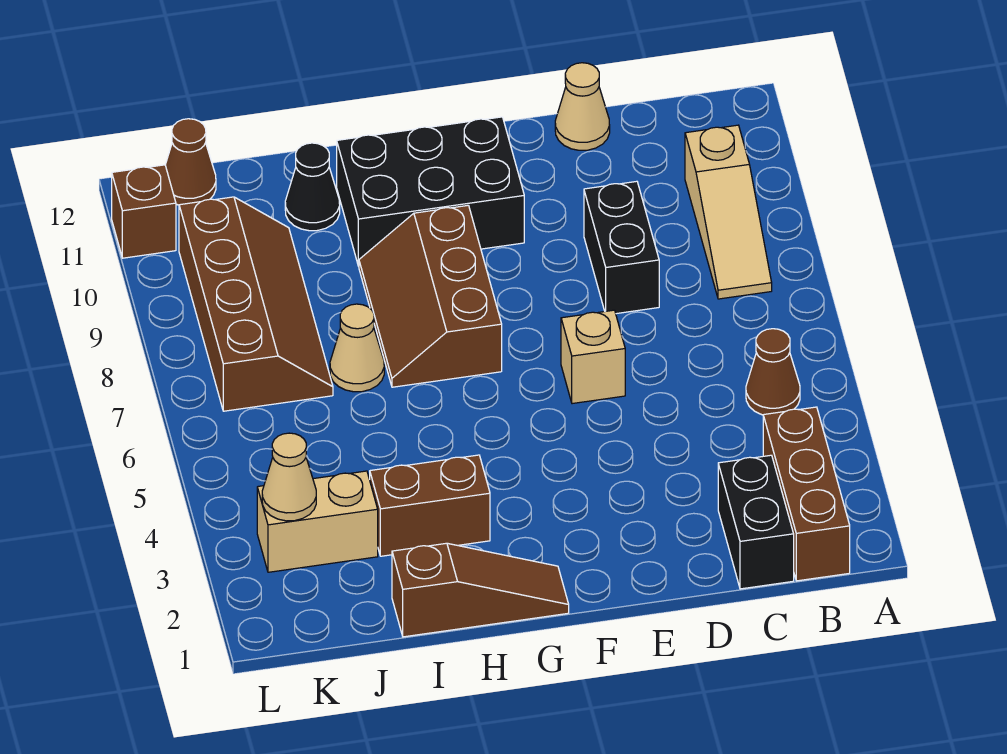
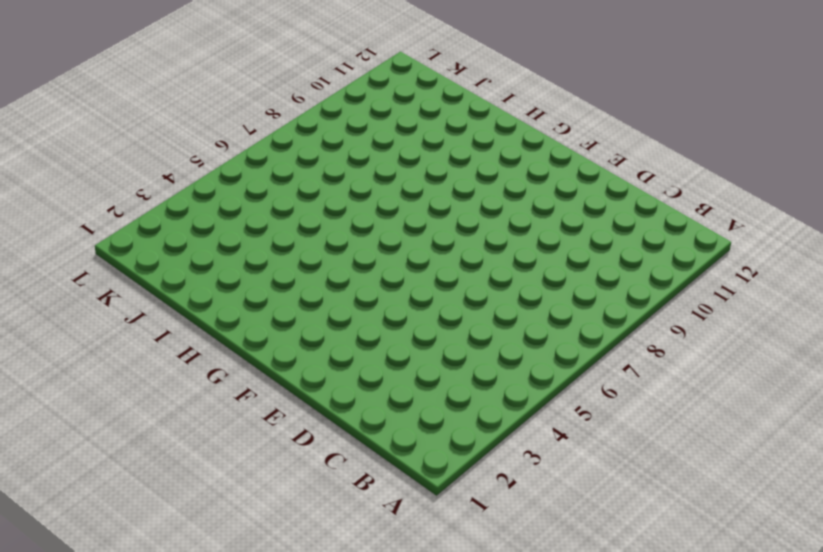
none -> brown 1x3 brick [763,407,850,581]
none -> brown 1x1 cone [746,329,800,415]
none -> tan 1x3 slope [685,125,772,299]

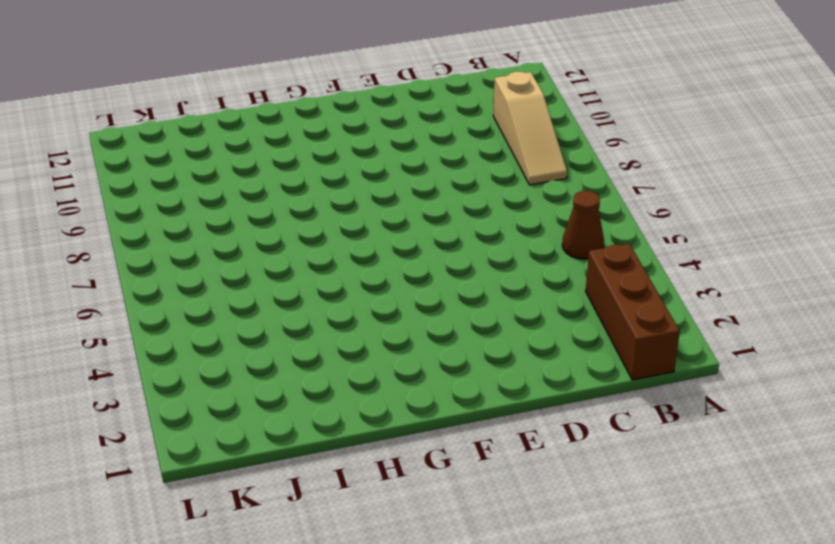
none -> black 1x2 brick [718,455,794,589]
none -> black 1x2 brick [584,181,659,314]
none -> tan 1x1 cone [555,63,610,150]

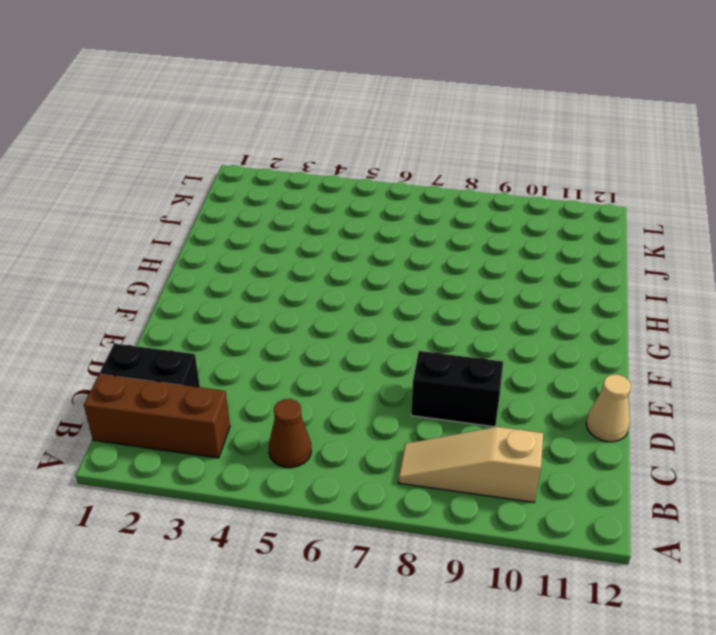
none -> tan 1x1 brick [561,310,625,404]
none -> black 2x3 brick [337,117,524,266]
none -> brown 1x3 slope [392,543,569,637]

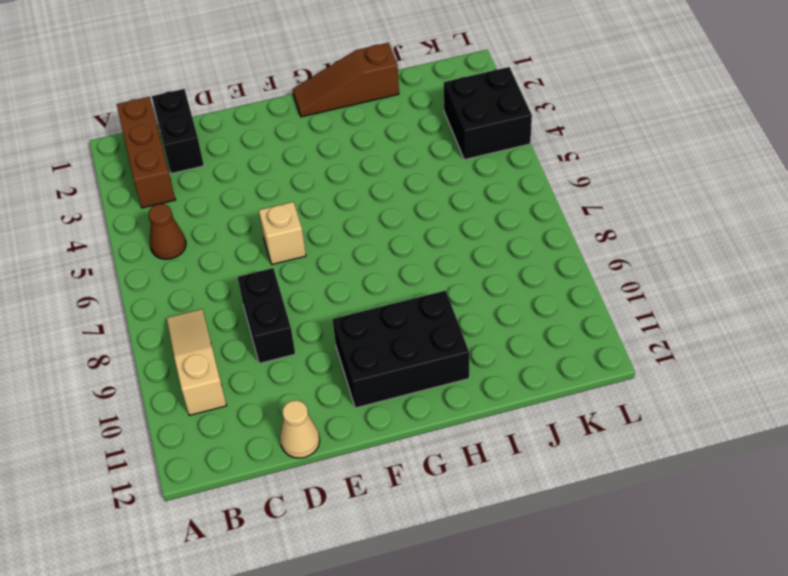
black 2x2 brick [444,67,532,160] -> tan 1x2 brick [257,471,378,572]
none -> brown 2x3 slope [359,205,502,387]
none -> brown 1x2 brick [370,455,490,556]
none -> tan 1x1 cone [330,304,384,392]

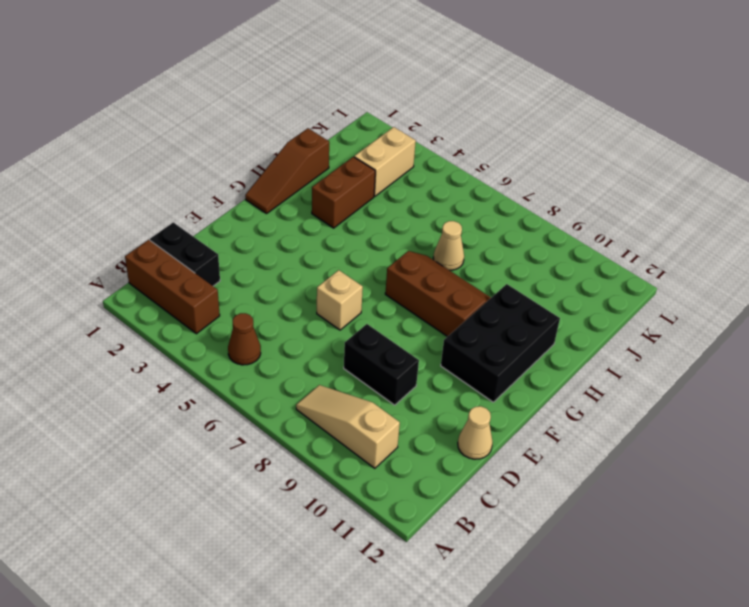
none -> black 1x1 cone [285,143,340,231]
none -> brown 2x4 slope [179,197,333,411]
none -> brown 1x1 cone [165,119,216,205]

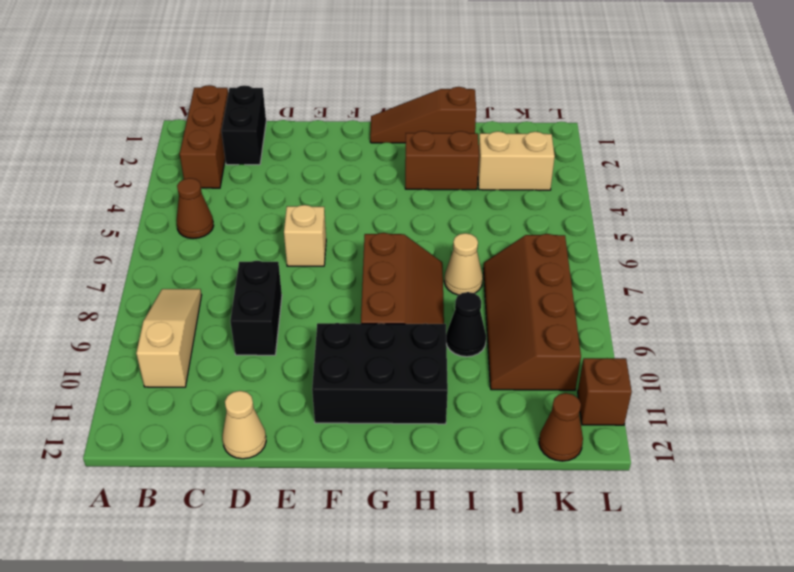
black 1x1 cone [446,292,486,357] -> black 1x1 cone moved to [285,143,340,231]
none -> tan 1x1 cone [262,433,316,521]

